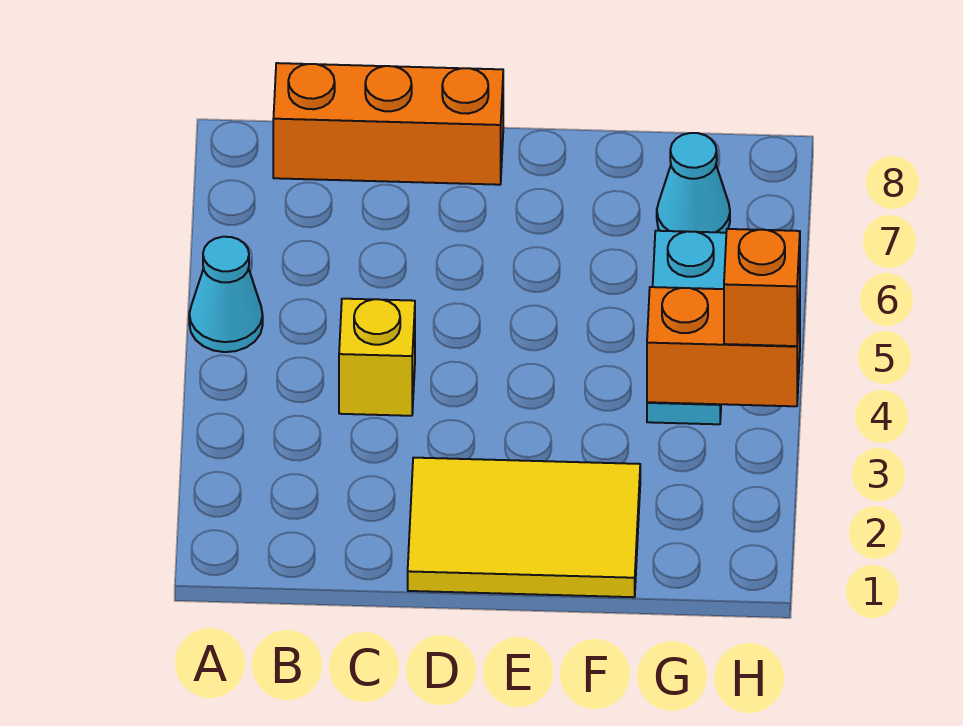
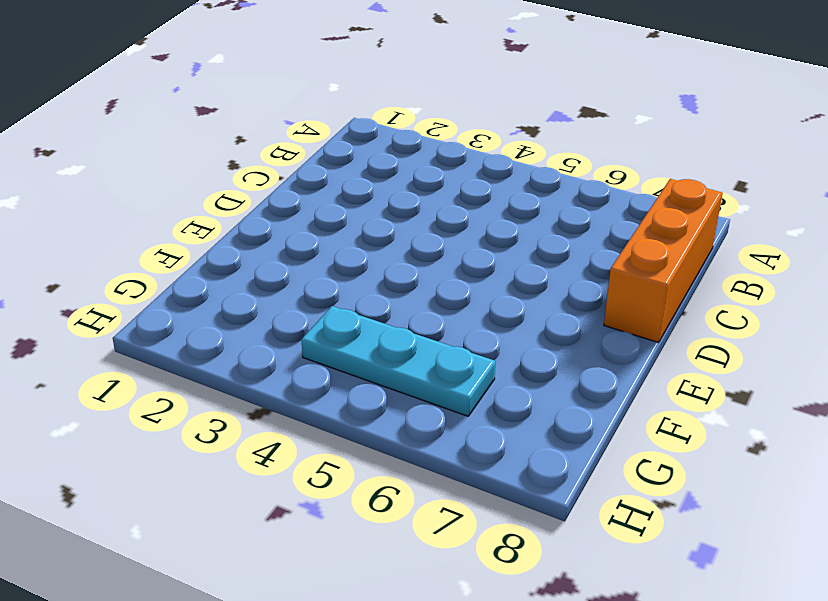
none -> cyan 1x1 cone [189,237,263,352]
none -> yellow 1x1 brick [339,299,415,416]

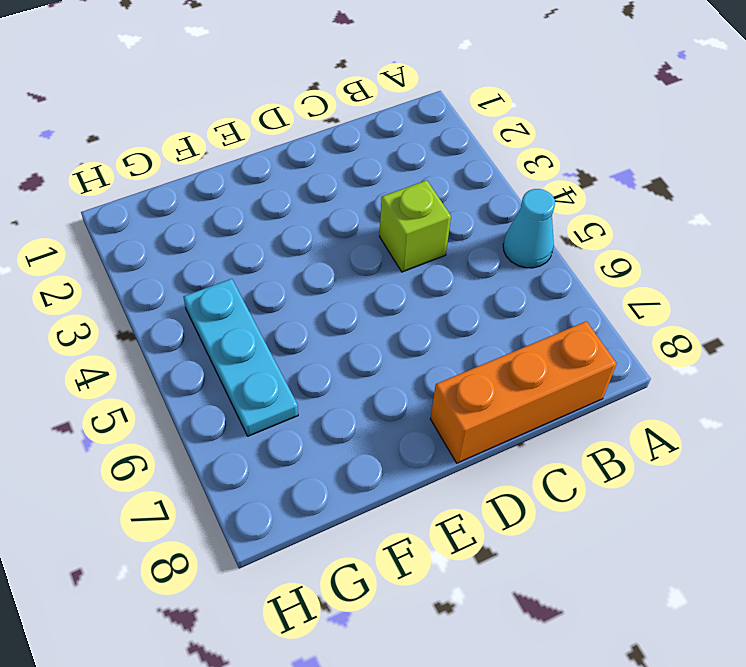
lime 1x1 brick [379,180,451,272] -> yellow 1x1 brick [339,299,415,416]
none -> yellow 2x3 tile [408,458,640,597]
none -> cyan 1x1 cone [657,133,730,233]

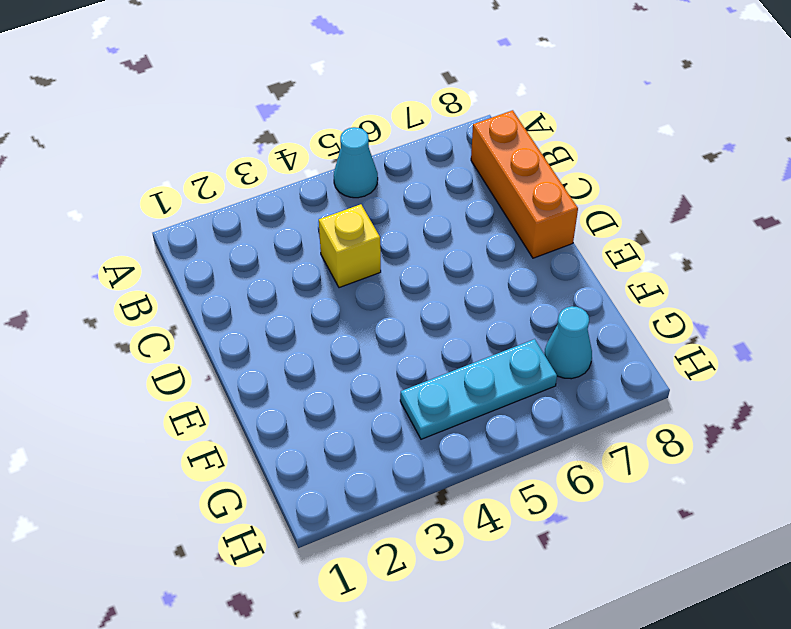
none -> yellow 2x3 tile [408,458,640,597]
none -> orange 1x2 brick [647,287,800,406]

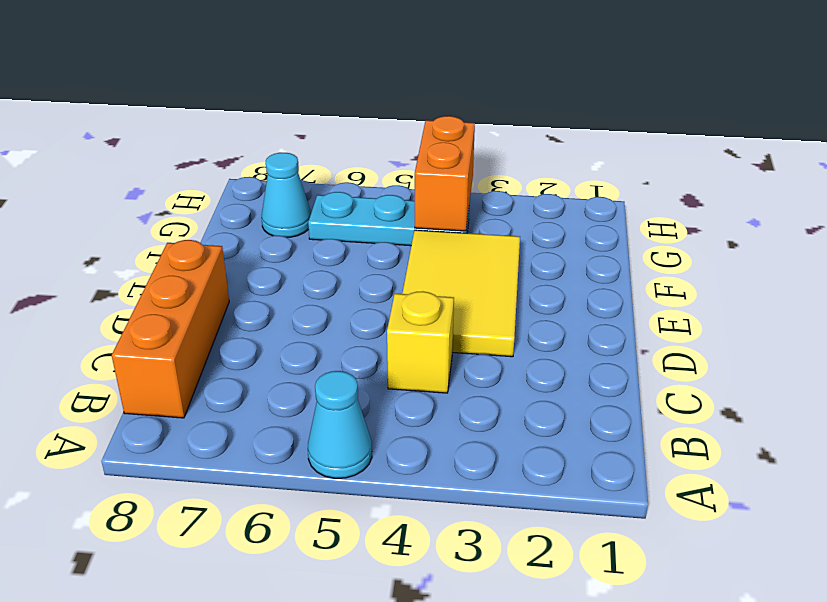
yellow 2x3 tile [402,230,520,357] -> yellow 2x3 tile moved to [408,458,640,597]
none -> orange 1x1 brick [724,229,800,346]

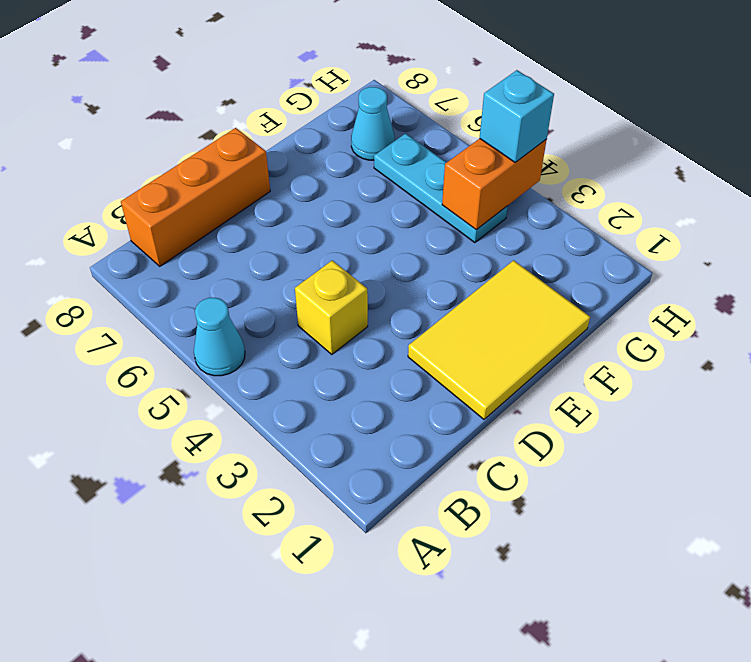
cyan 1x1 brick [480,70,554,162] -> orange 1x1 brick [724,229,800,346]

